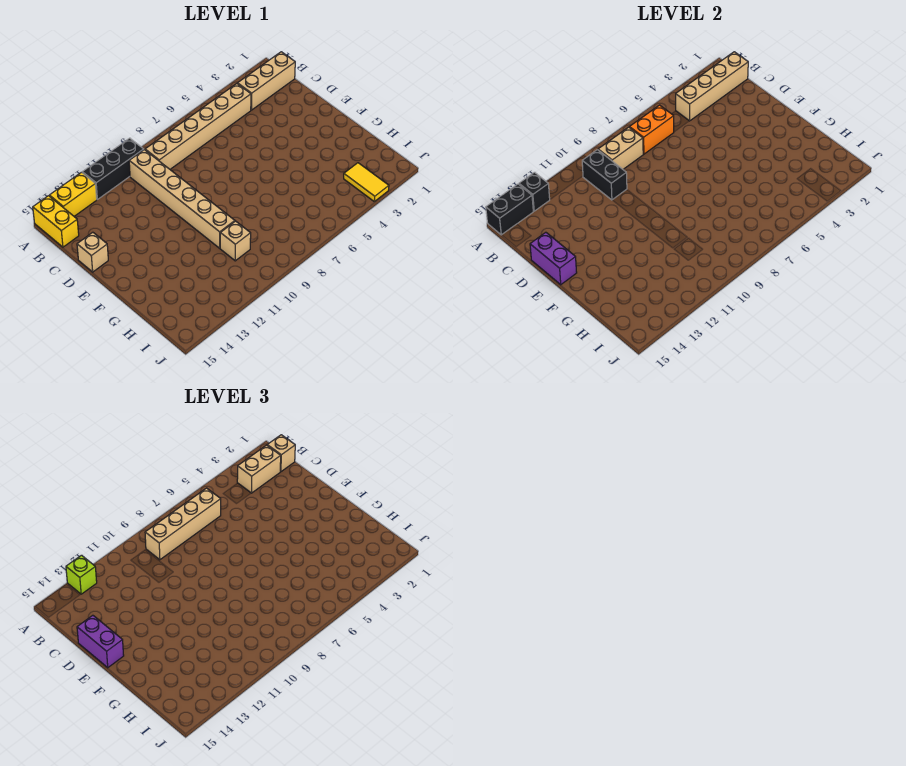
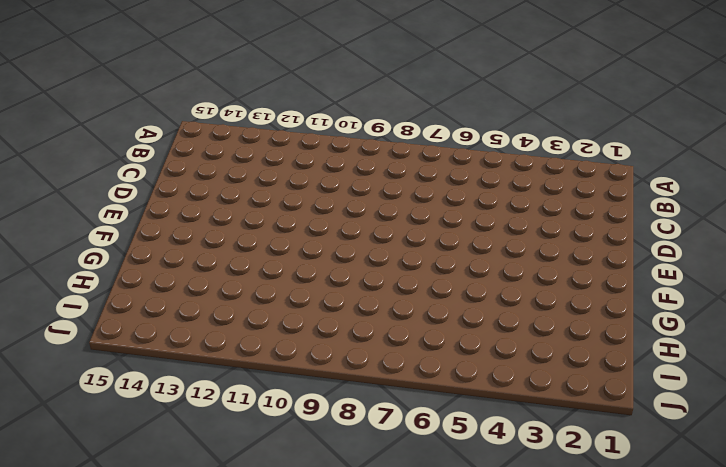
none -> black 1x3 brick [82,138,144,199]
none -> yellow 1x2 brick [49,172,97,216]
none -> yellow 1x2 brick [33,196,79,247]

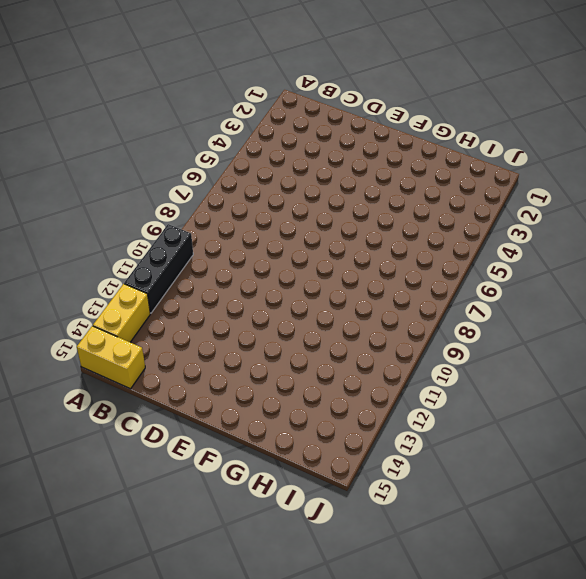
none -> tan 1x3 brick [238,52,295,110]
none -> tan 1x6 brick [145,84,251,169]
none -> tan 1x6 brick [129,150,235,248]

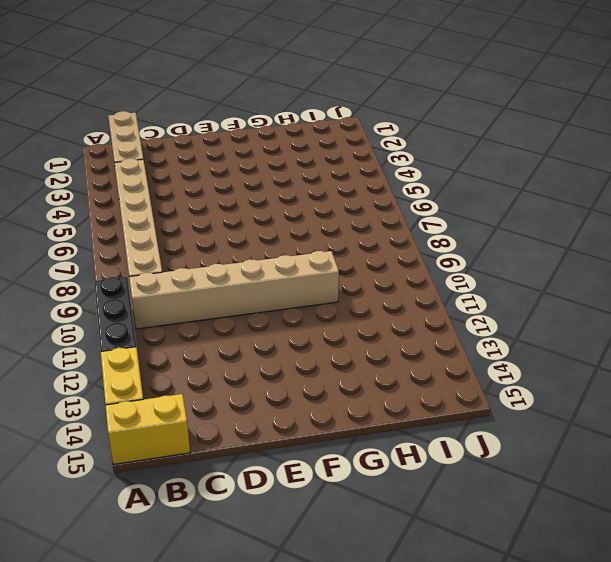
none -> tan 1x1 brick [77,232,108,272]
none -> tan 1x1 brick [220,221,251,261]
none -> yellow 1x2 tile [344,163,389,201]

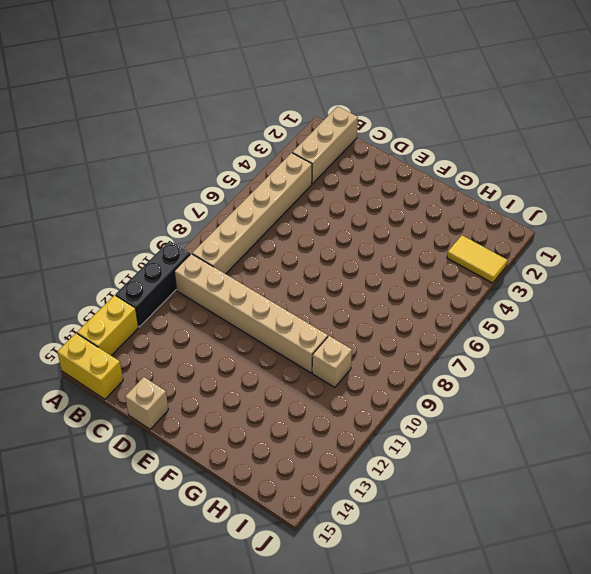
none -> black 1x1 brick [519,172,550,211]
none -> black 1x2 brick [486,184,533,235]
none -> tan 1x4 brick [676,52,748,121]

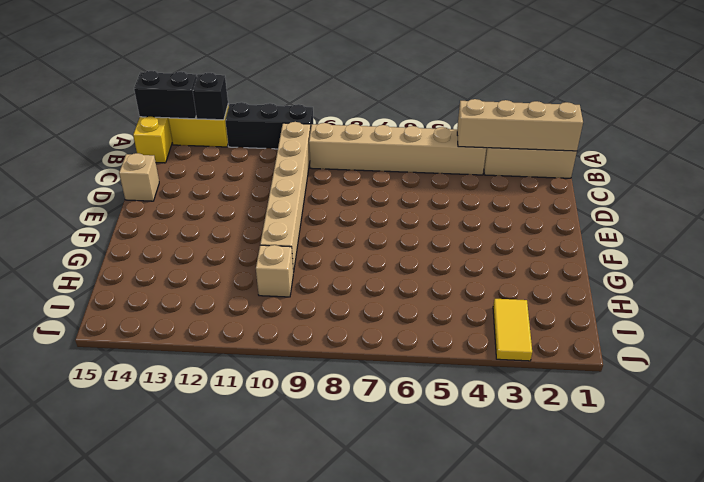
none -> orange 1x2 brick [630,105,674,154]
none -> tan 1x2 brick [598,127,643,169]
none -> black 1x2 brick [582,150,627,200]

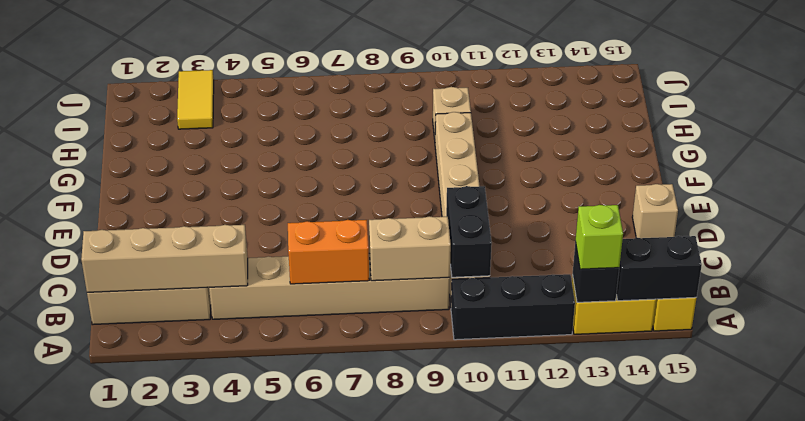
none -> purple 1x2 brick [530,232,577,285]
none -> tan 1x1 brick [267,435,295,472]
none -> tan 1x2 brick [237,445,281,493]

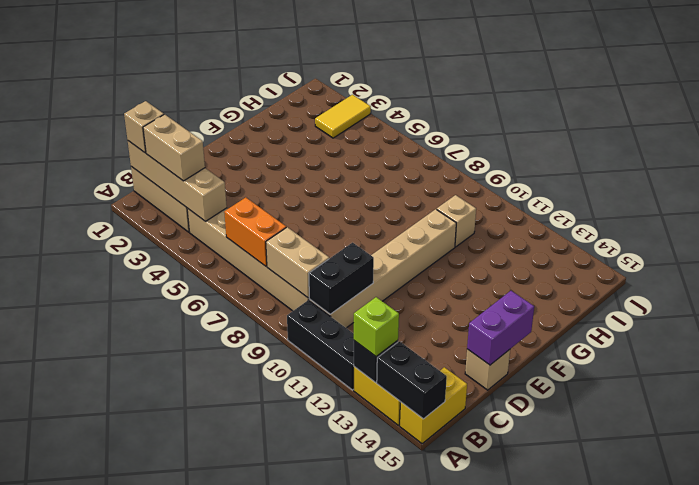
none -> tan 1x4 brick [145,488,221,560]
none -> purple 1x2 brick [77,615,124,668]

